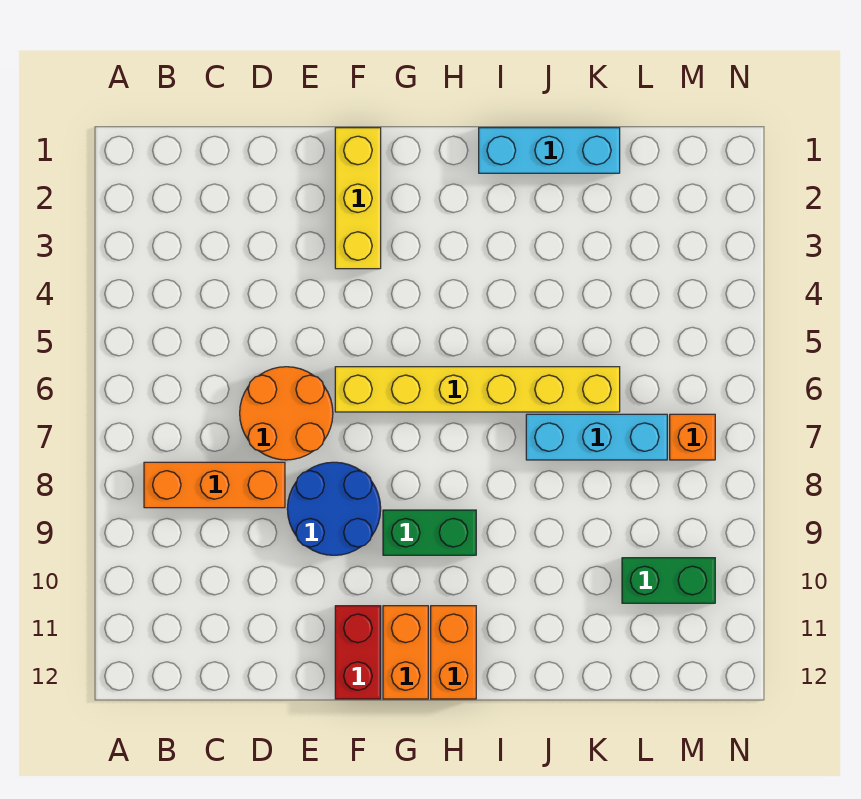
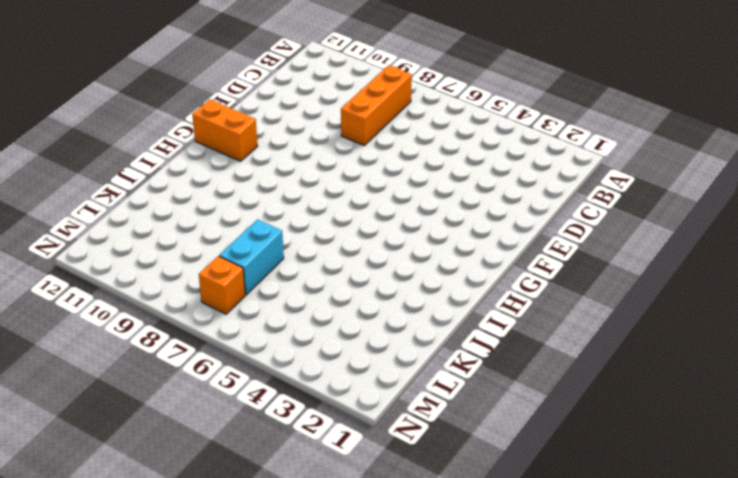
cyan 1x2 brick [219,219,284,295] -> cyan 1x3 brick [526,414,667,460]
none -> orange 2x2 round brick [240,367,333,460]
none -> blue 2x2 round brick [287,462,381,555]
none -> yellow 1x3 brick [335,128,381,269]

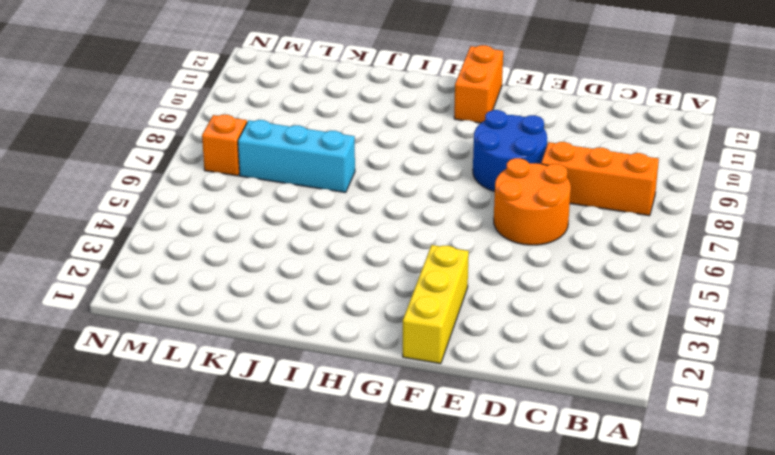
none -> yellow 1x6 brick [335,367,620,412]
none -> red 1x2 brick [335,606,381,699]
none -> green 1x2 brick [383,510,476,555]

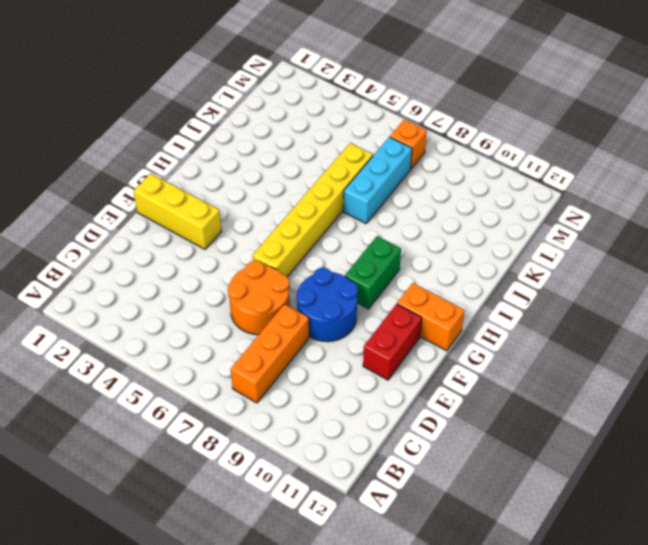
red 1x2 brick [363,304,422,380] -> red 1x2 brick turned to [335,606,381,699]
none -> orange 1x2 brick [431,606,476,699]
none -> cyan 1x3 brick [479,128,620,173]
none -> green 1x2 brick [622,558,715,603]

